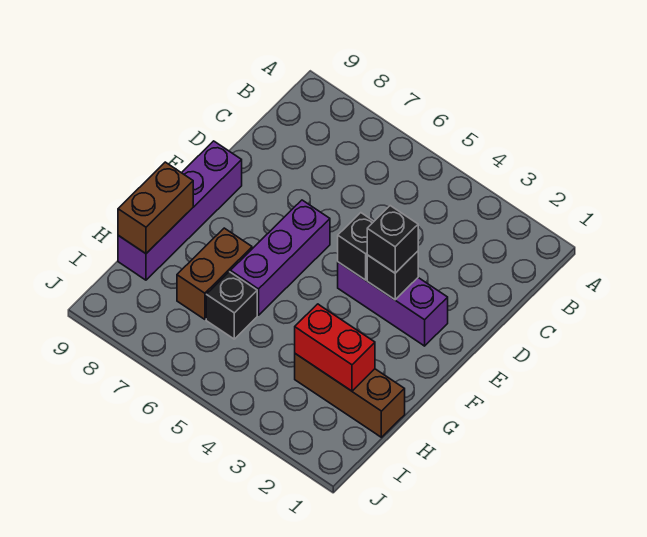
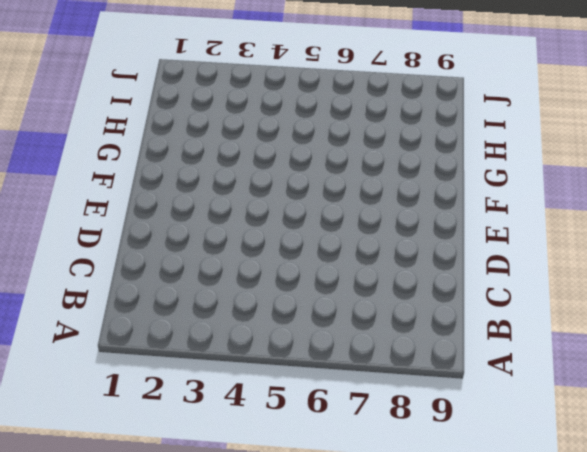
none -> purple 1x3 brick [338,262,448,346]
none -> purple 1x3 brick [231,200,330,315]

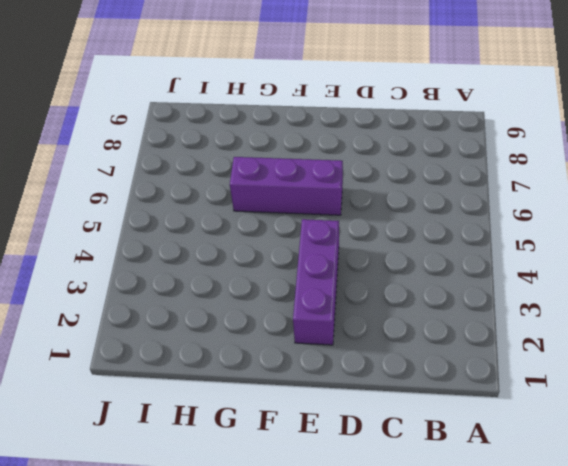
none -> purple 1x4 brick [118,141,242,280]
none -> brown 1x2 brick [177,228,252,319]

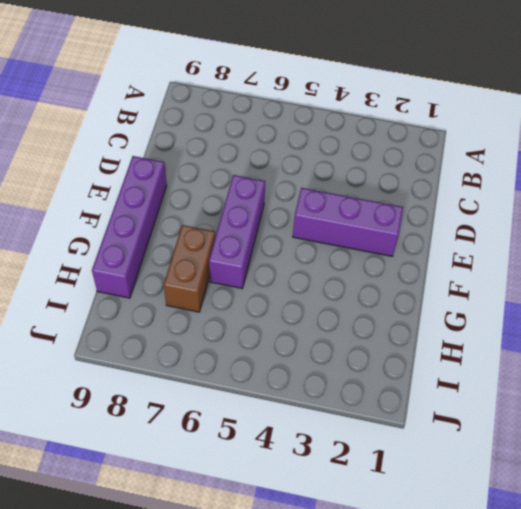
none -> brown 1x3 brick [295,354,405,437]
none -> black 1x1 brick [206,272,257,339]

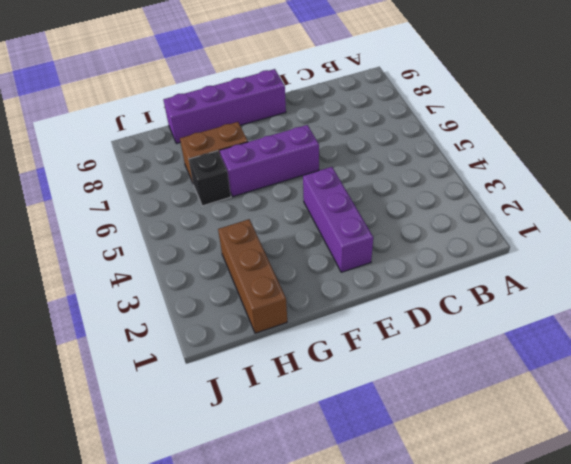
none -> black 1x1 brick [367,251,418,300]
none -> black 1x1 brick [338,213,374,280]

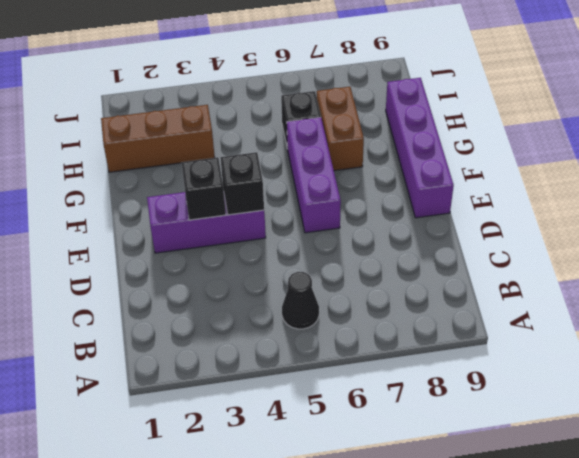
black 1x1 cone [282,272,319,329] -> none
none -> brown 1x2 brick [118,162,193,254]
none -> red 1x2 brick [295,304,375,391]

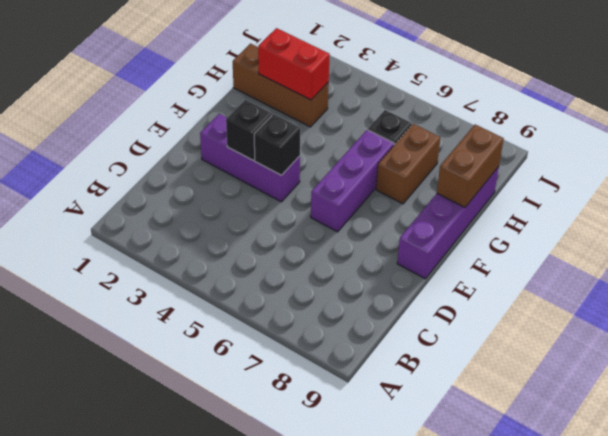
none -> black 1x1 brick [367,206,418,273]

